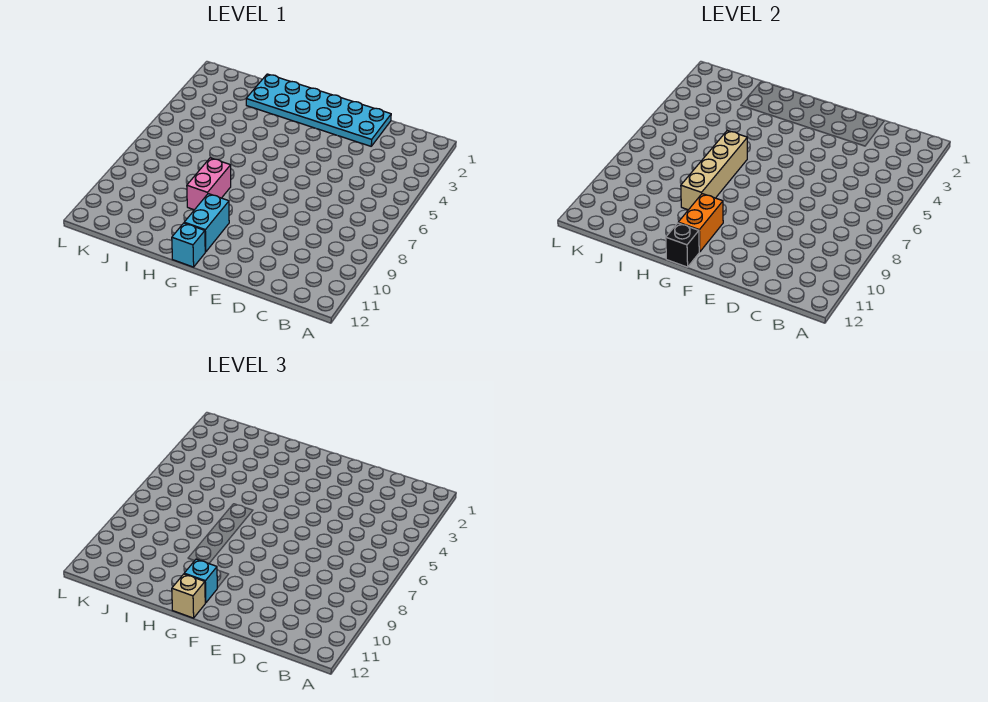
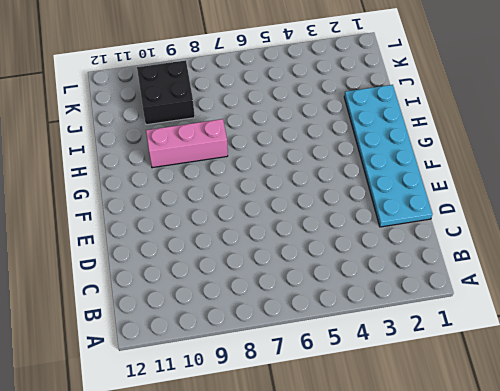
pink 1x3 brick [146,119,228,168] -> pink 1x2 brick [187,158,231,210]
black 2x2 brick [137,60,195,125] -> none
none -> cyan 1x2 brick [184,194,229,252]
none -> cyan 1x1 brick [172,223,205,267]

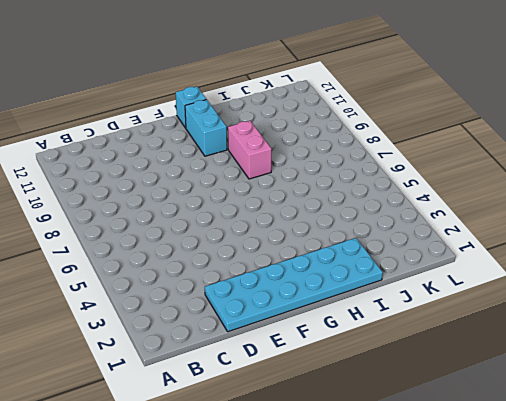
none -> orange 1x2 brick [678,194,723,252]
none -> black 1x1 brick [666,223,699,267]

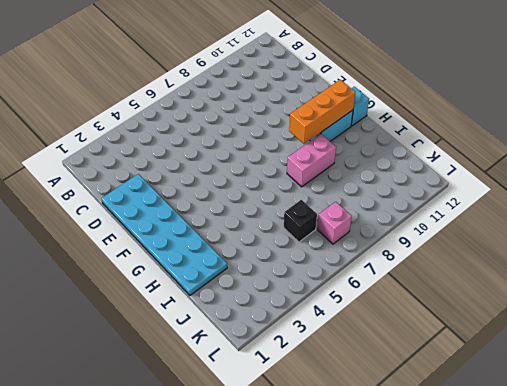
orange 1x3 brick [289,80,356,144] -> orange 1x2 brick [678,194,723,252]
black 1x1 brick [284,200,317,242] -> black 1x1 brick moved to [666,223,699,267]
pink 1x1 brick [317,202,352,244] -> none
none -> tan 1x4 brick [681,131,747,210]
none -> cyan 1x1 brick [184,559,217,603]

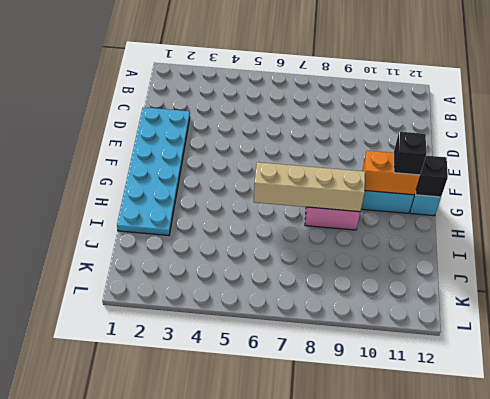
black 1x1 brick [394,132,426,175] -> cyan 1x1 brick [184,559,217,603]
none -> tan 1x1 brick [172,574,205,618]

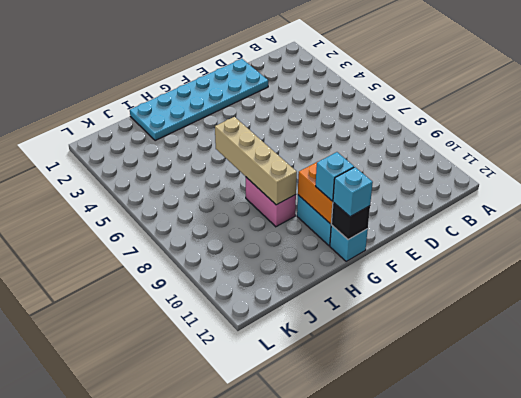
cyan 1x1 brick [333,167,373,217] -> tan 1x1 brick [172,574,205,618]

